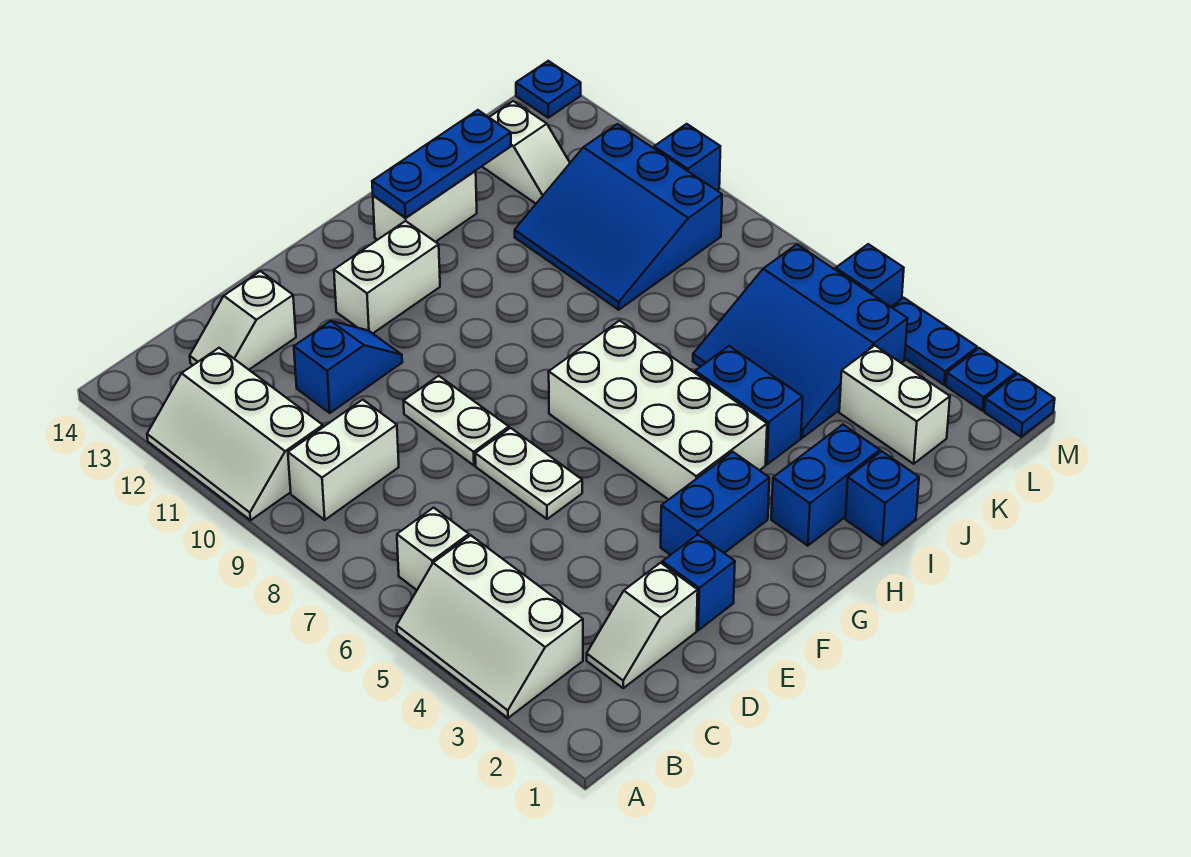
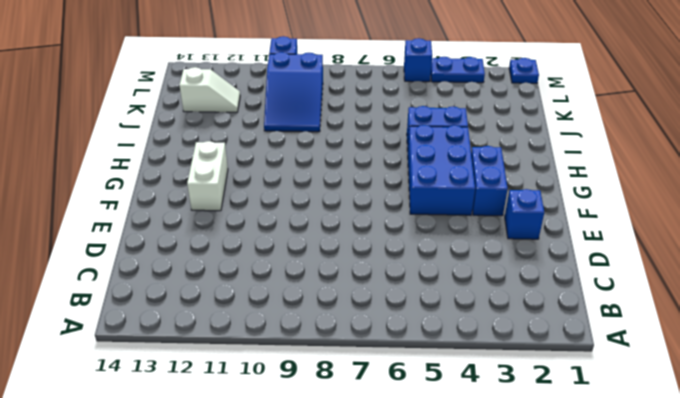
blue 2x3 brick [408,125,475,215] -> white 2x4 brick [549,321,767,500]
blue 2x3 slope [264,52,323,132] -> blue 3x3 slope [515,124,722,310]
none -> white 2x3 slope [397,535,583,718]
none -> white 2x3 slope [147,348,323,520]
none -> white 1x1 brick [397,508,469,590]

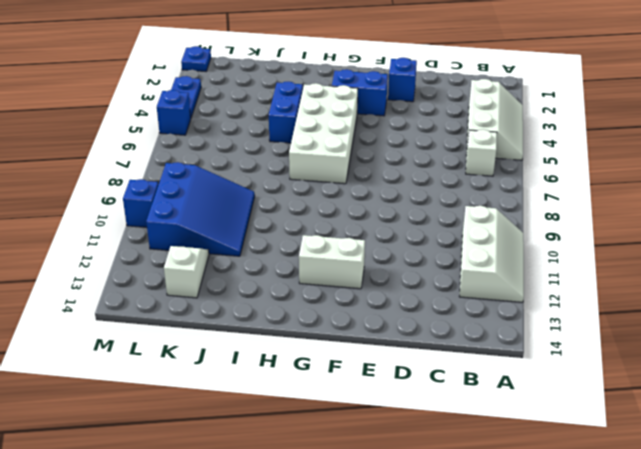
none -> white 1x2 brick [288,400,399,520]
none -> white 1x2 slope [587,563,698,688]
none -> white 1x2 slope [190,271,296,370]

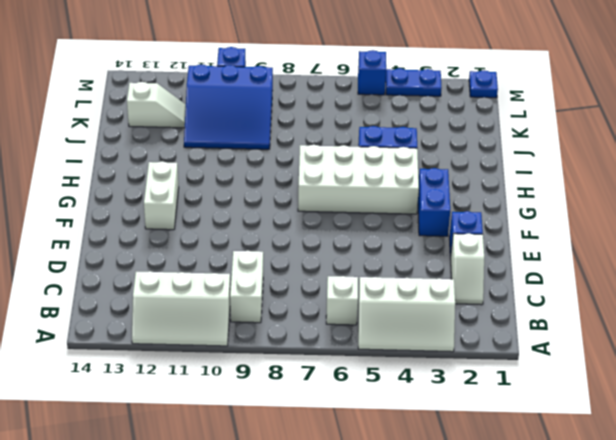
none -> white 1x2 slope [190,271,296,370]
none -> blue 1x2 slope [294,321,402,413]
none -> white 1x2 plate [475,428,582,519]

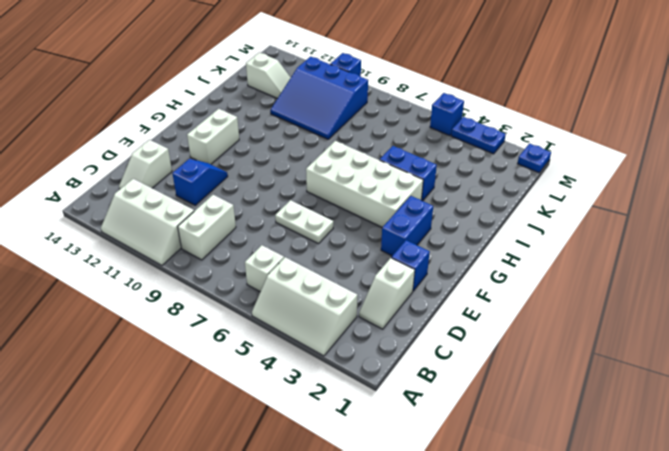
none -> white 1x2 plate [404,376,509,465]
none -> blue 1x2 brick [771,425,880,546]
none -> white 1x2 brick [373,171,477,242]

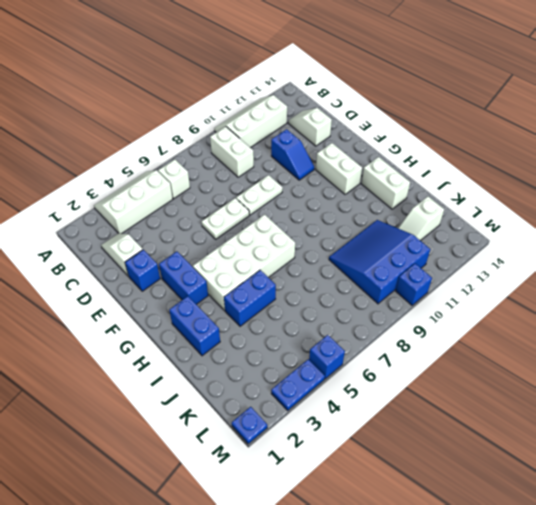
none -> blue 1x1 brick [845,451,919,545]
none -> blue 3x3 slope [693,244,907,438]
none -> white 1x2 brick [839,346,950,464]

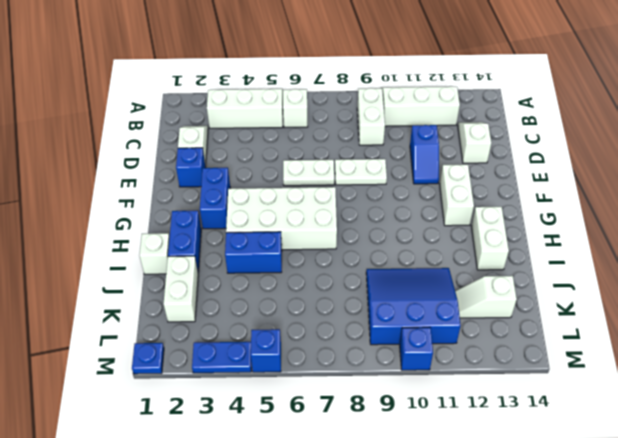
white 1x1 brick [139,233,170,274] -> blue 1x1 brick [845,451,919,545]
white 1x2 brick [164,256,198,322] -> white 1x2 brick turned to [839,346,950,464]
none -> blue 3x3 slope [693,244,907,438]
none -> blue 1x1 plate [946,348,1016,411]
none -> blue 1x1 plate [516,61,581,118]

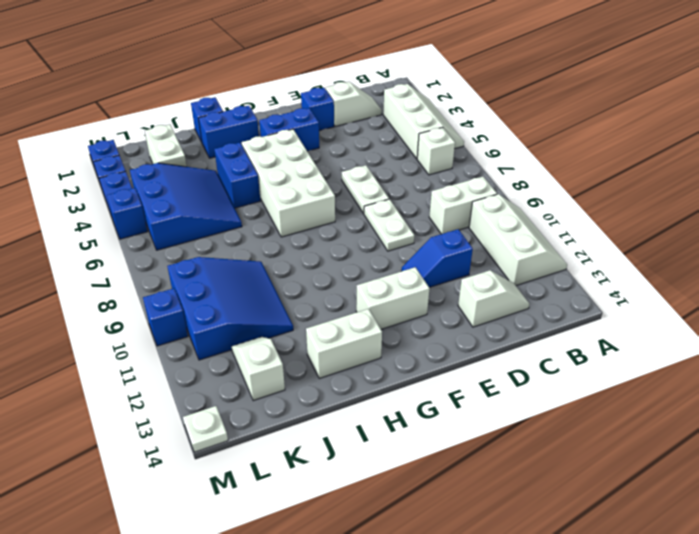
white 1x1 plate [183,406,228,452] -> blue 1x1 plate [516,61,581,118]
none -> blue 1x3 plate [372,110,511,218]

